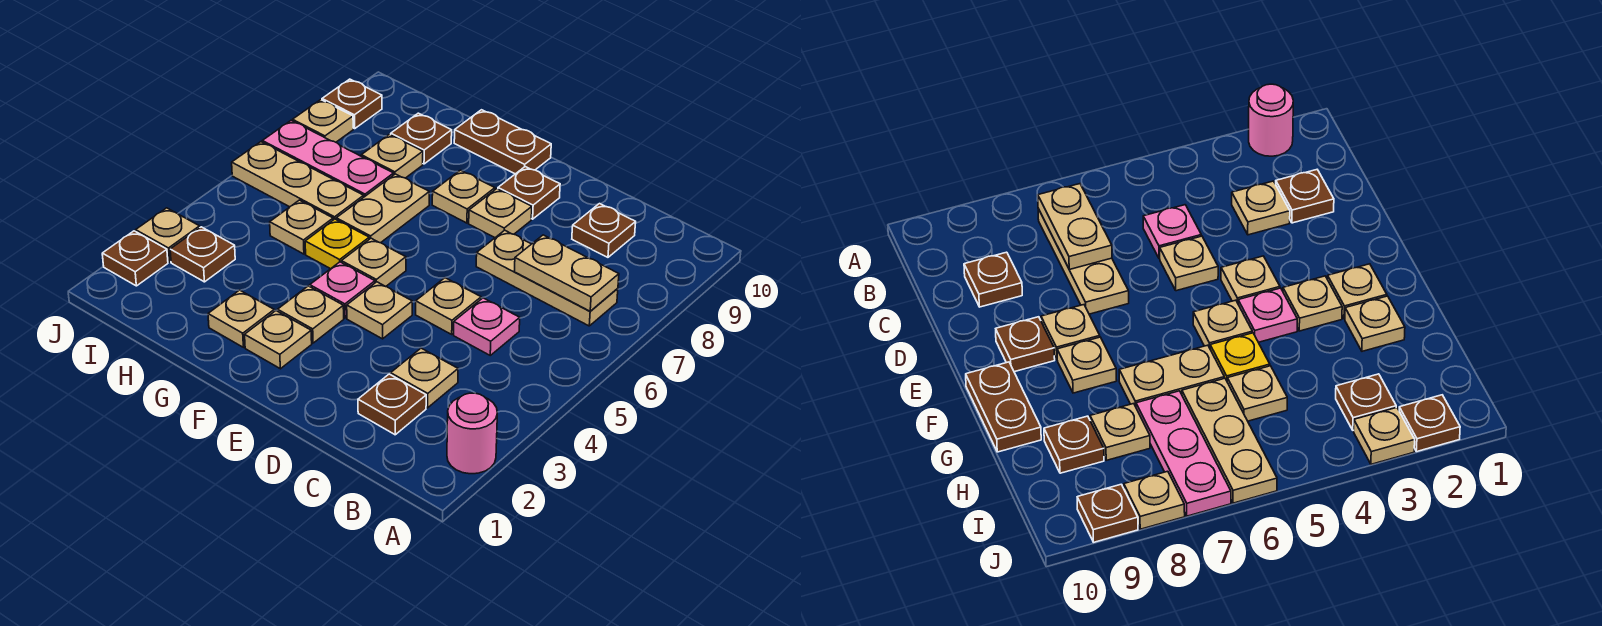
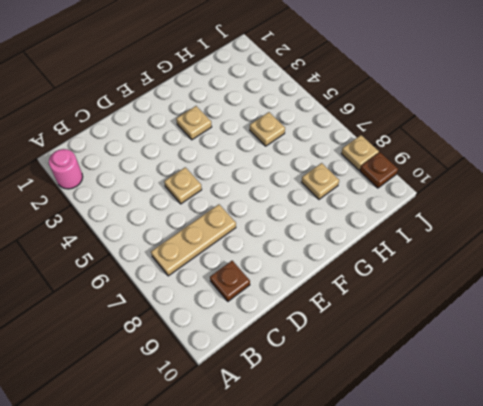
none -> brown 1x1 plate [358,374,426,435]
none -> tan 1x1 plate [391,348,458,408]
none -> pink 1x1 plate [454,298,520,355]
none -> tan 1x1 plate [347,282,412,339]

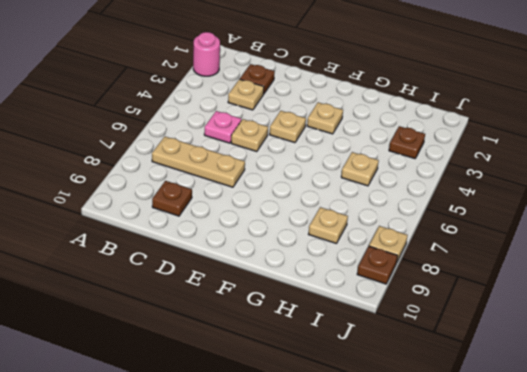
none -> tan 1x1 plate [469,189,532,238]
none -> brown 1x1 plate [498,167,560,219]
none -> tan 1x1 plate [245,311,312,369]
none -> pink 1x1 plate [310,262,375,318]

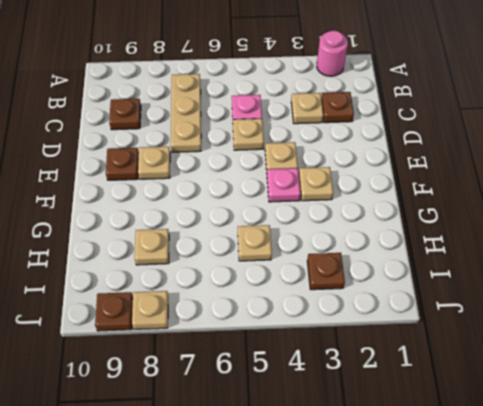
none -> tan 1x1 plate [245,311,312,369]
none -> tan 1x1 plate [341,238,406,287]
none -> tan 1x1 plate [432,170,495,223]
none -> brown 1x2 plate [454,110,551,174]

